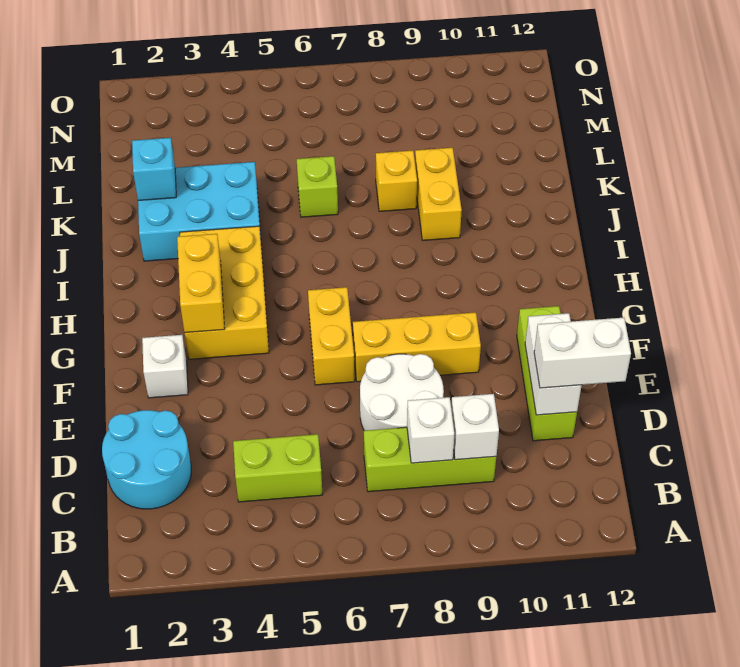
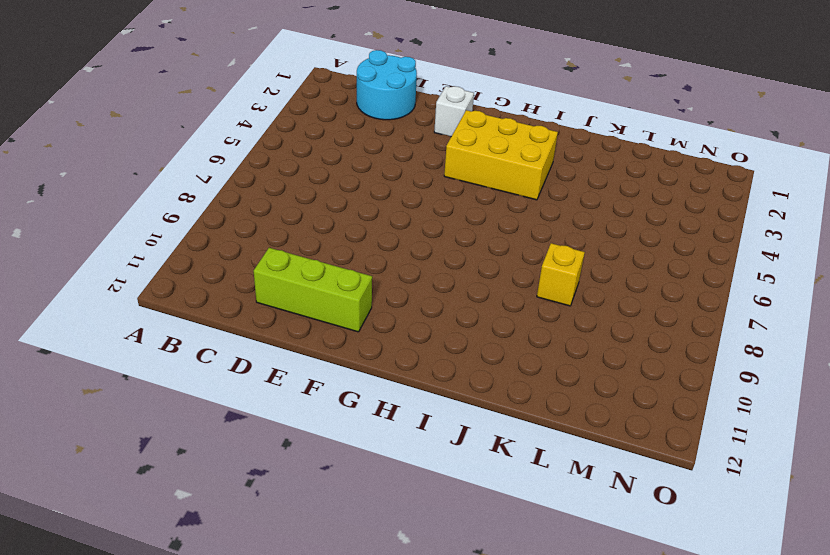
none -> lime 1x2 brick [233,434,322,502]
none -> lime 1x3 brick [364,427,496,492]
none -> white 2x2 round brick [360,354,444,431]

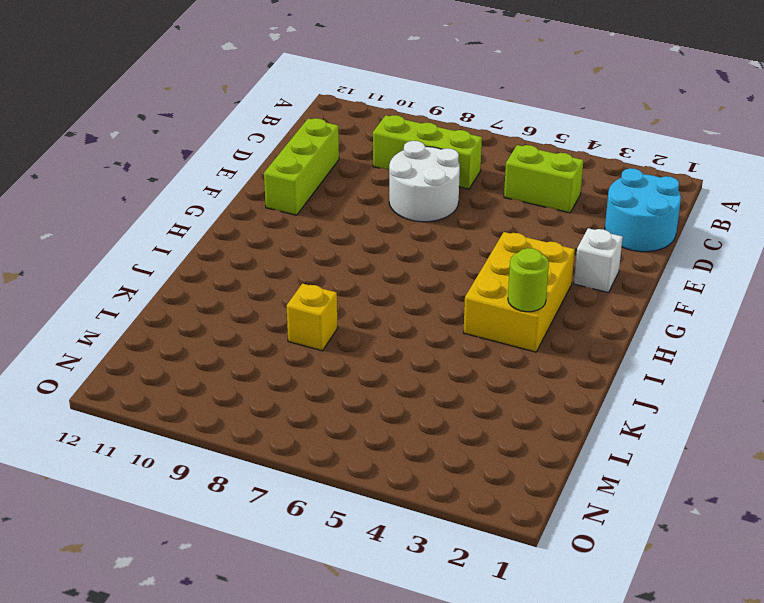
lime 1x1 round brick [508,248,549,312] -> none
none -> yellow 1x2 brick [308,287,355,385]
none -> yellow 1x3 brick [353,312,481,382]
none -> cyan 2x3 brick [138,162,261,261]

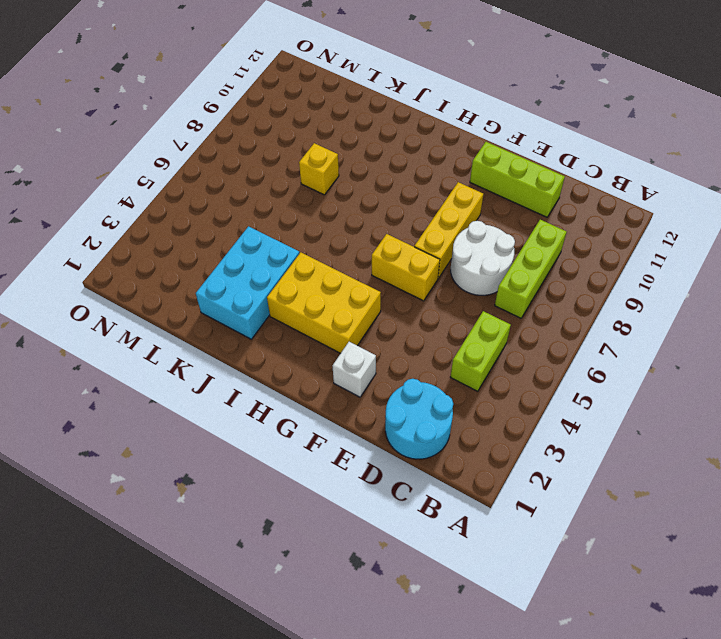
none -> yellow 1x2 brick [415,148,462,240]
none -> lime 1x1 brick [297,156,338,217]
none -> white 1x1 brick [407,397,454,463]

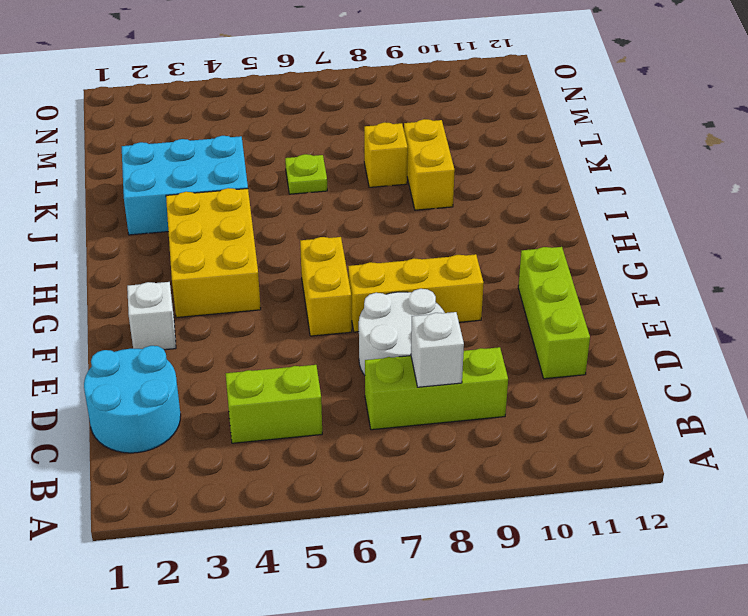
lime 1x1 plate [285,154,327,194] -> lime 1x1 brick [297,156,338,217]
none -> white 1x1 brick [451,394,499,460]
none -> white 1x2 brick [525,313,582,415]
none -> yellow 1x2 brick [177,234,225,333]

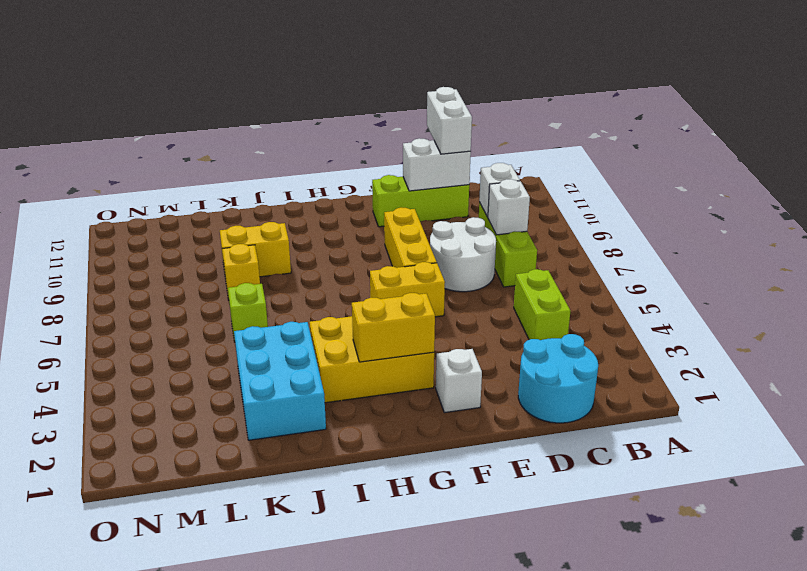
none -> cyan 1x1 brick [132,138,176,201]

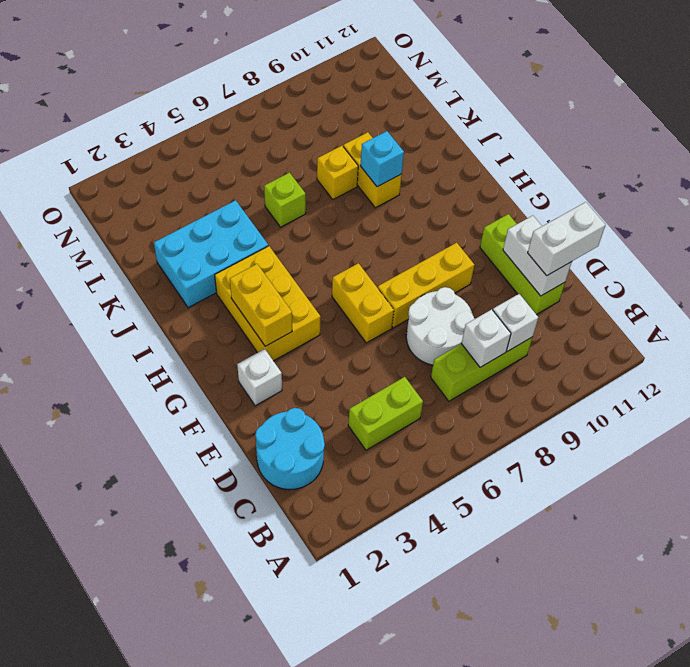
cyan 1x1 brick [361,131,404,187] -> cyan 1x1 brick moved to [132,138,176,201]

